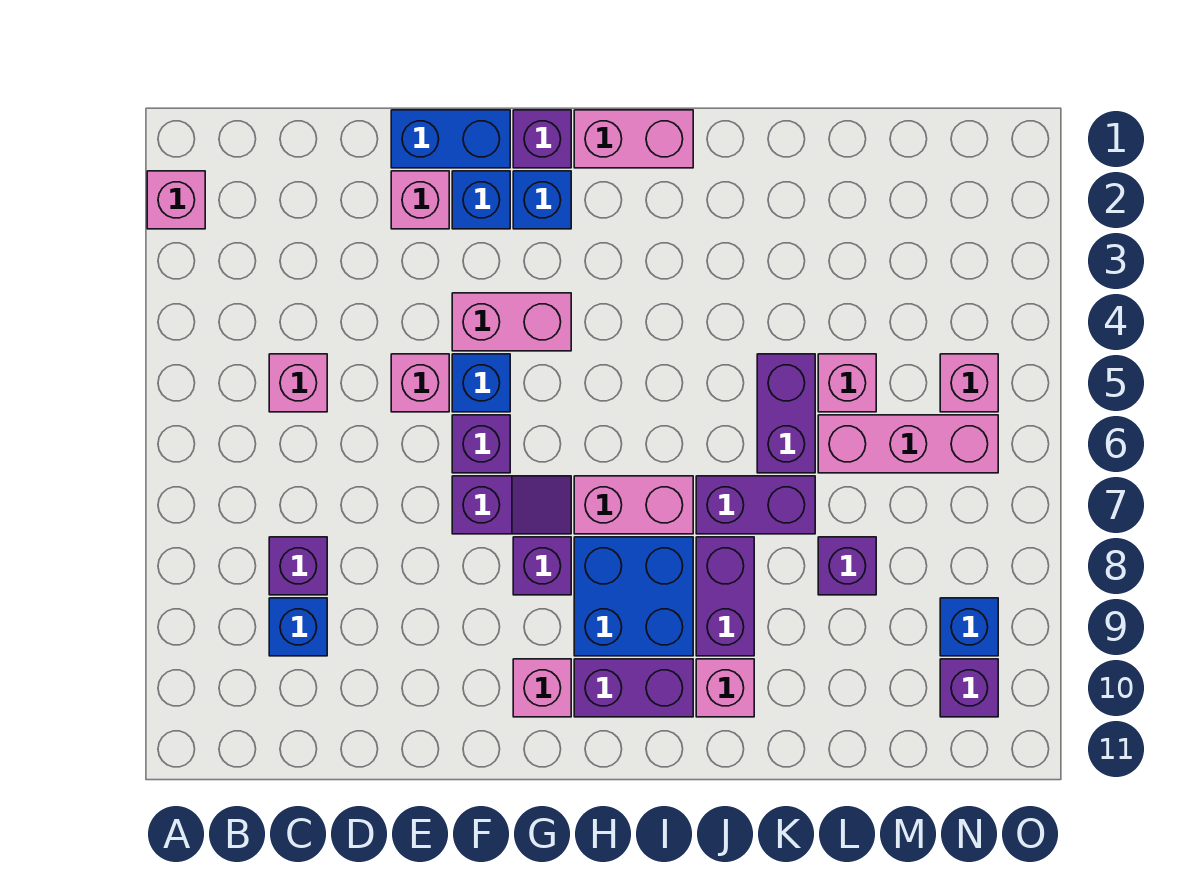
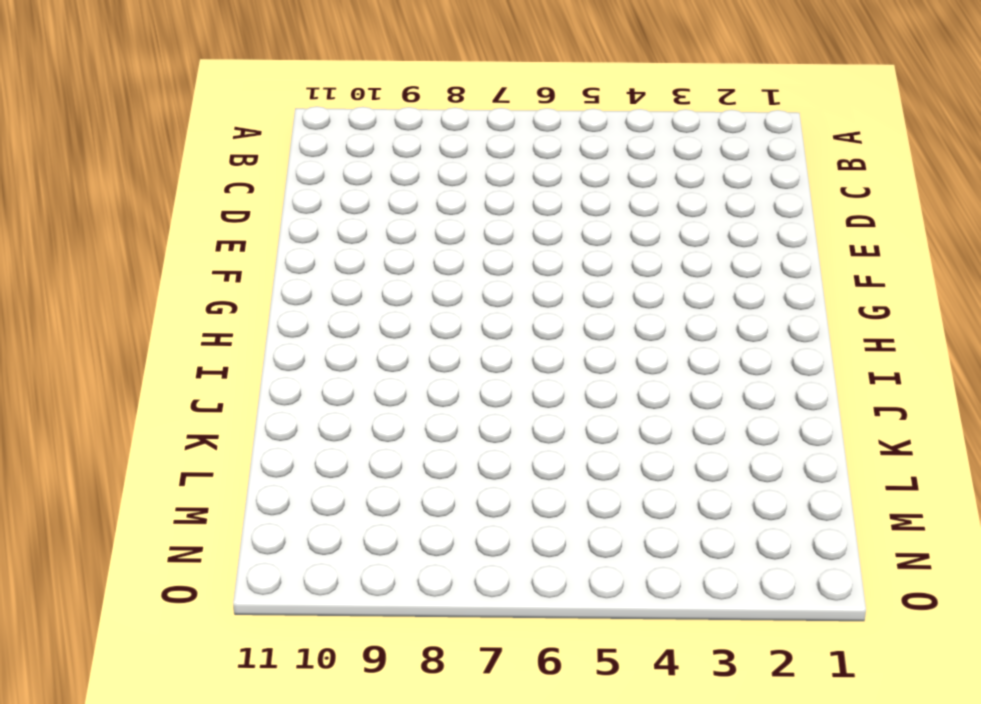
none -> pink 1x1 brick [147,171,205,229]
none -> pink 1x1 brick [269,354,327,412]
none -> purple 1x1 brick [269,537,327,595]
none -> blue 1x1 brick [269,598,327,656]

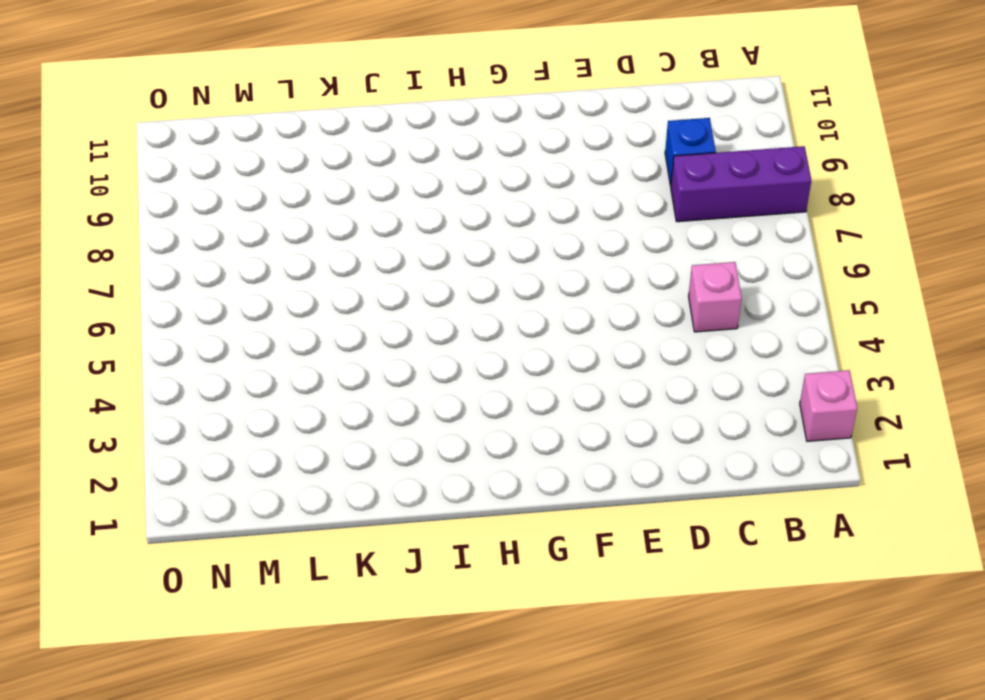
purple 1x3 brick [671,146,811,222] -> purple 1x1 brick [269,537,327,595]
none -> blue 1x2 brick [391,110,510,168]
none -> pink 1x1 brick [391,171,449,229]
none -> pink 1x1 brick [391,354,449,412]
none -> blue 1x1 brick [452,171,510,229]

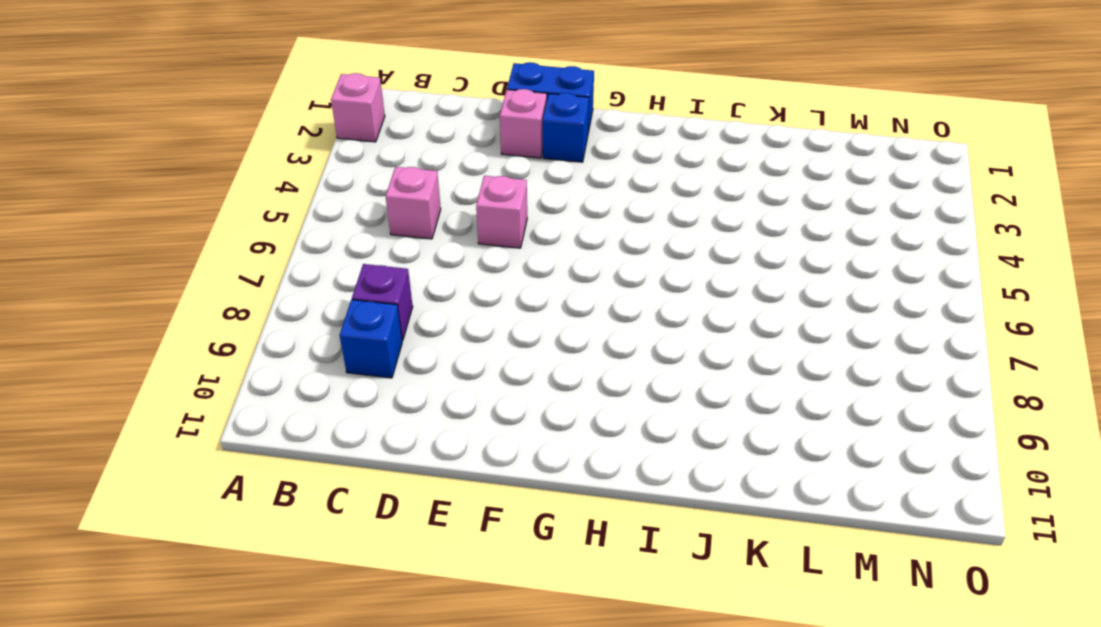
none -> pink 1x2 brick [452,293,571,351]
none -> blue 1x1 brick [452,354,510,412]
none -> purple 1x1 brick [452,415,510,473]
none -> purple 1x2 slope [452,476,571,534]

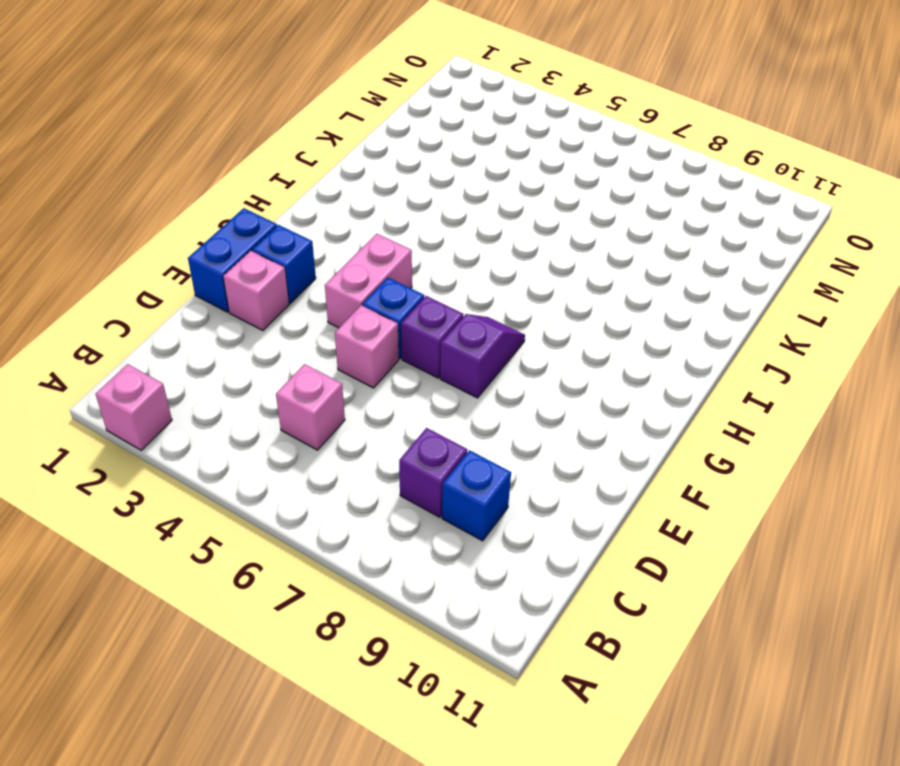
none -> purple 1x1 brick [513,110,571,168]
none -> blue 1x1 brick [513,171,571,229]
none -> purple 1x1 brick [513,537,571,595]
none -> pink 1x1 brick [513,659,571,717]

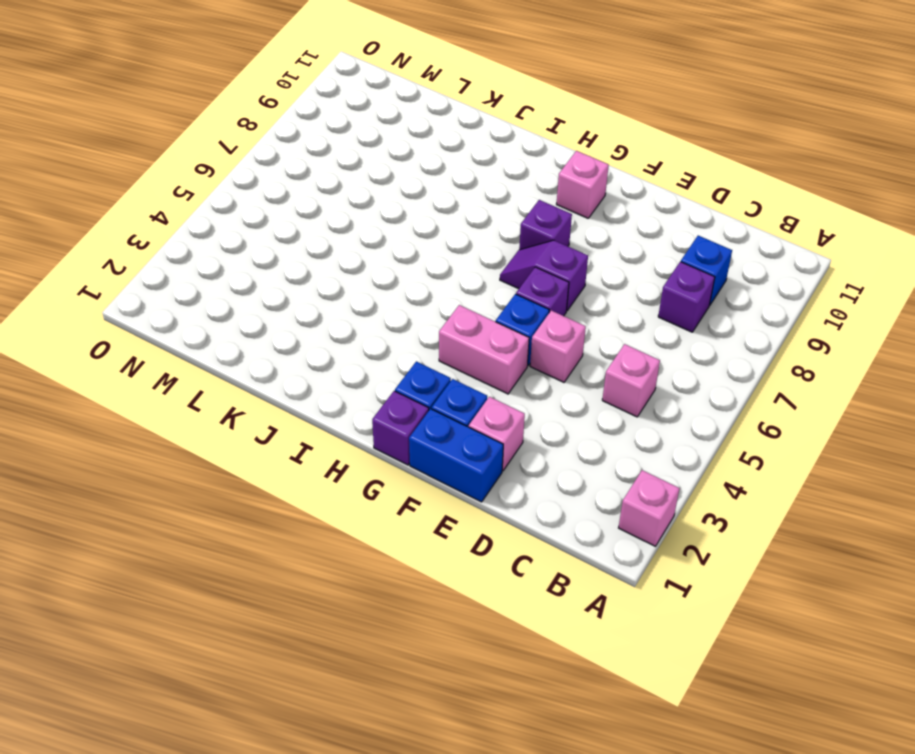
none -> pink 1x2 brick [574,110,693,168]
none -> pink 1x2 brick [574,476,693,534]
none -> blue 2x2 brick [574,537,693,656]
none -> purple 1x2 brick [574,659,693,717]

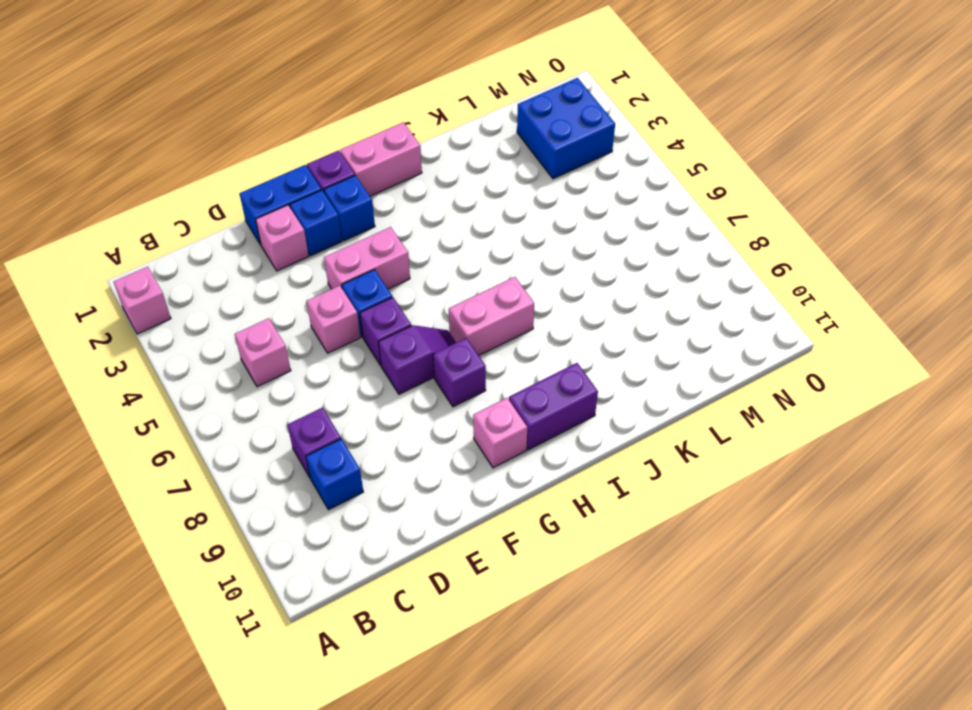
blue 2x2 brick [517,78,615,179] -> blue 2x2 brick moved to [574,537,693,656]
none -> purple 1x2 brick [696,476,815,534]
none -> purple 1x2 brick [696,537,754,656]
none -> pink 1x1 brick [696,659,754,717]
none -> purple 1x2 brick [757,354,815,473]

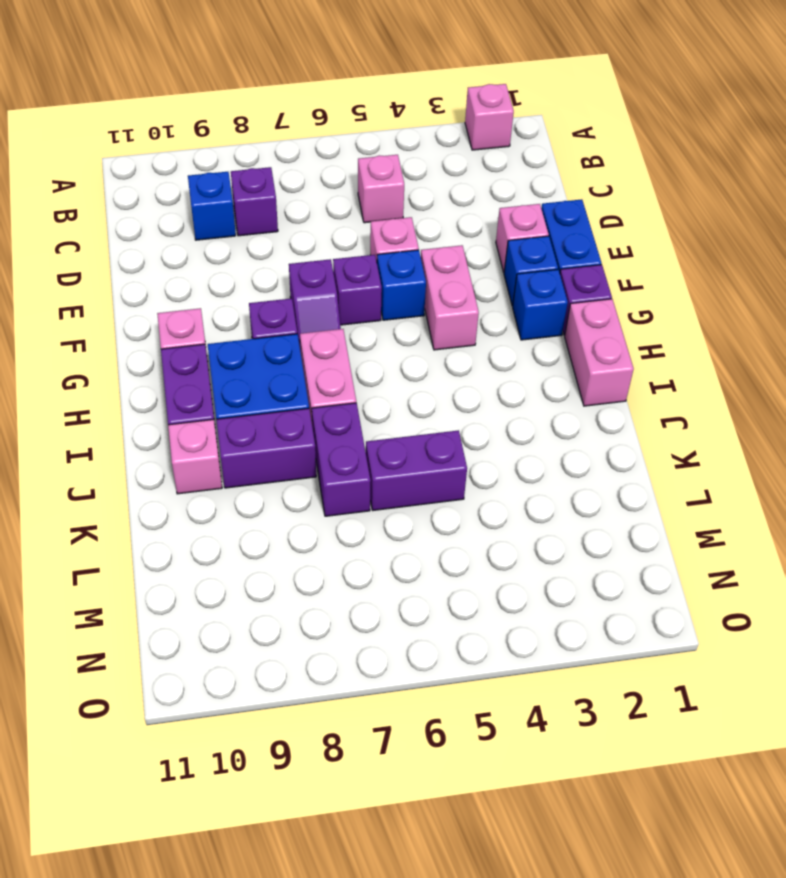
none -> pink 1x1 brick [818,354,876,412]
none -> pink 1x3 brick [818,415,998,473]
none -> purple 1x1 brick [818,537,876,595]
none -> pink 1x1 brick [940,354,998,412]

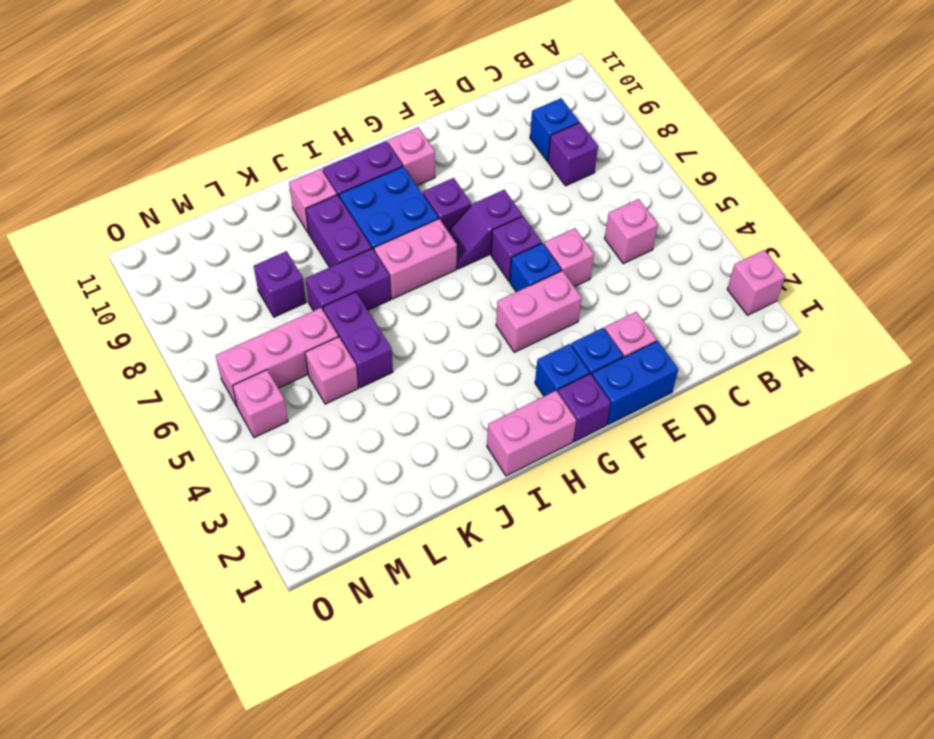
none -> blue 1x1 brick [940,598,998,656]
none -> purple 1x1 brick [940,659,998,717]

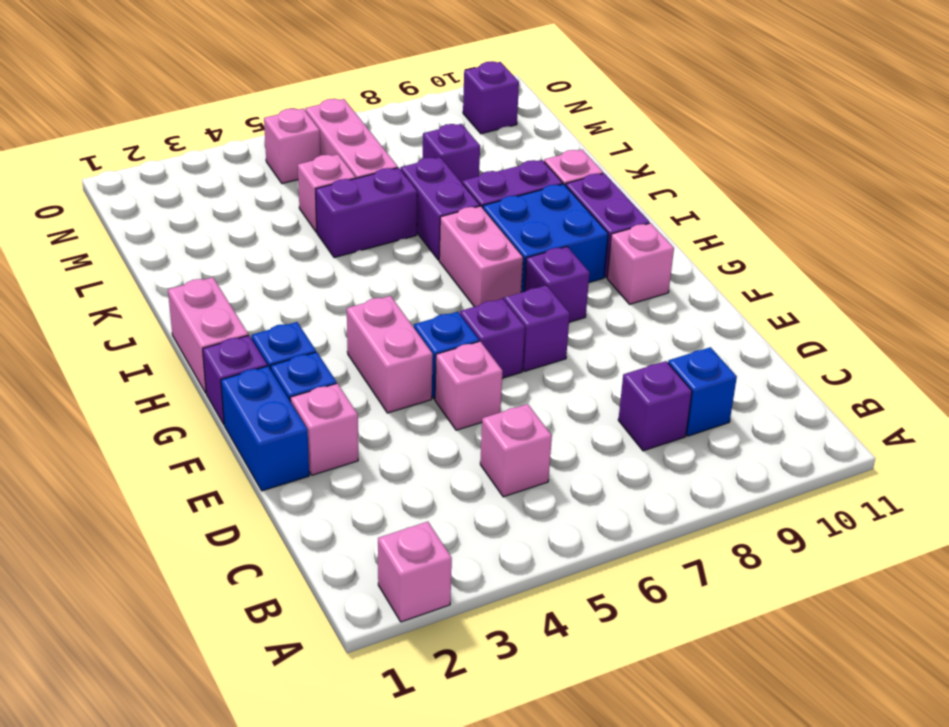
none -> blue 1x1 brick [940,598,998,656]

